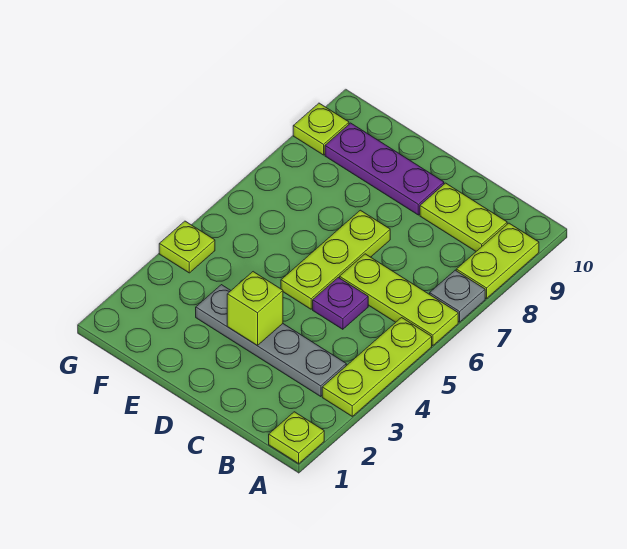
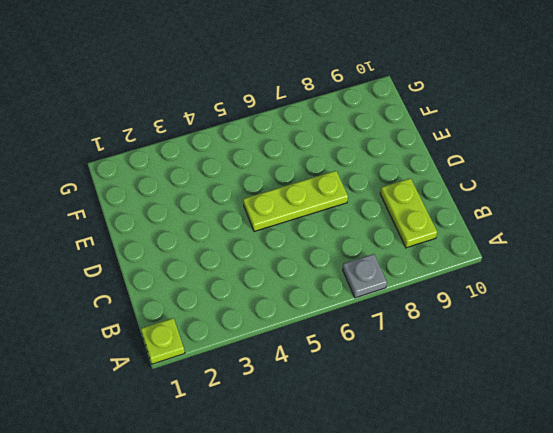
none -> lime 1x3 plate [322,318,432,416]
none -> lime 1x3 plate [340,254,458,346]
none -> lime 1x2 plate [456,223,539,299]

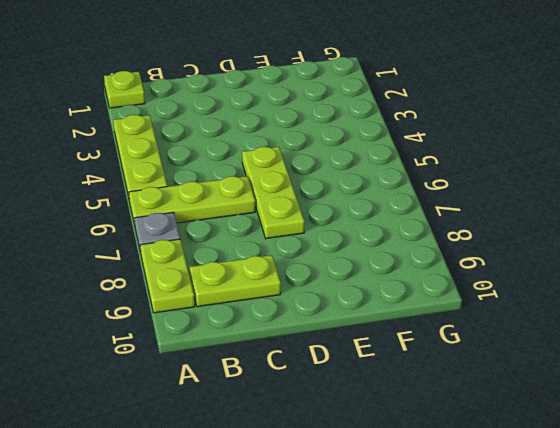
none -> grey 1x4 plate [196,285,346,397]
none -> purple 1x1 plate [313,278,368,329]
none -> purple 1x3 plate [325,123,444,215]

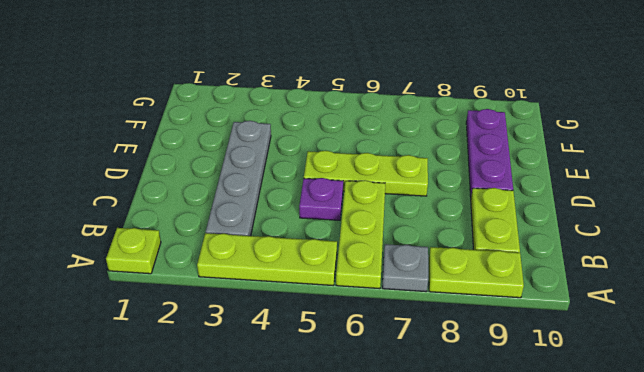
none -> lime 1x1 plate [159,221,215,273]
none -> lime 1x1 plate [293,103,349,155]
none -> lime 1x1 brick [227,272,283,345]

